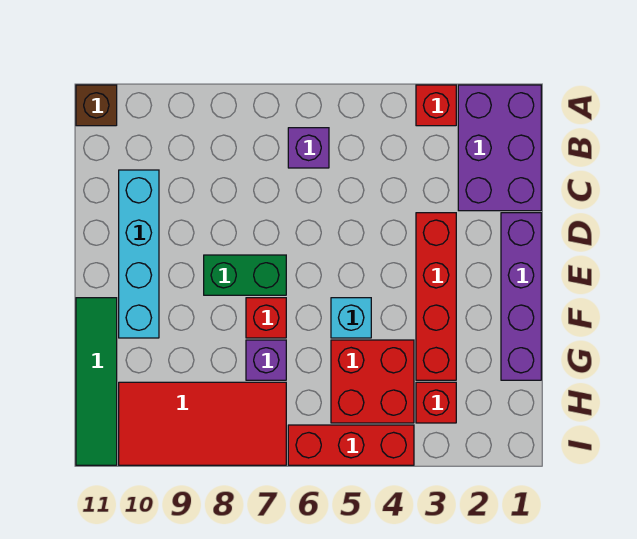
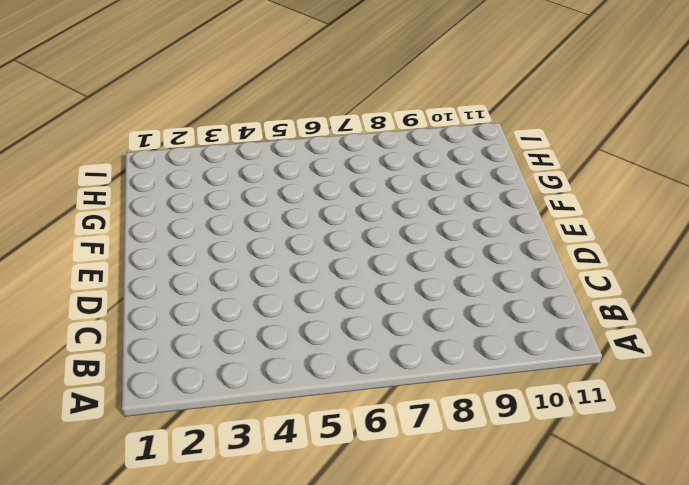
none -> purple 2x3 brick [458,85,541,211]
none -> red 1x1 brick [416,85,456,126]
none -> brown 1x1 brick [76,85,117,126]

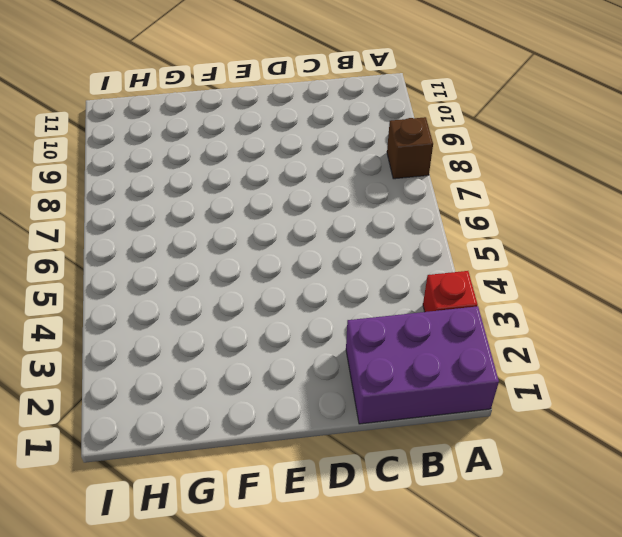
brown 1x1 brick [387,117,433,179] -> brown 1x1 brick moved to [76,85,117,126]
none -> purple 1x1 brick [288,128,329,168]
none -> cyan 1x4 brick [119,170,159,338]
none -> purple 1x4 brick [501,213,541,380]

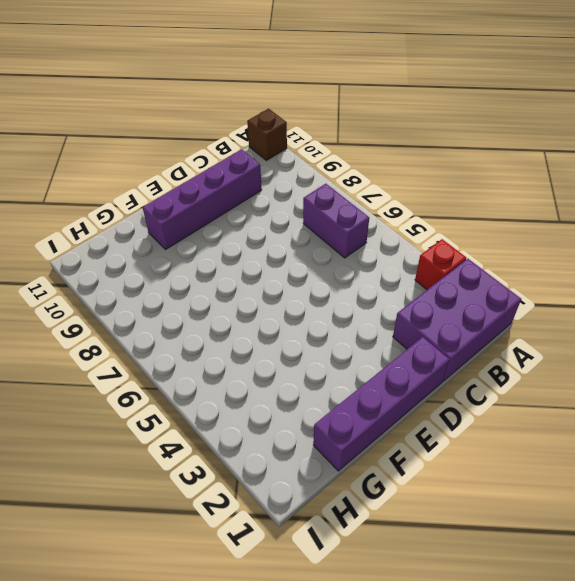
purple 1x2 brick [303,184,369,258] -> purple 1x1 brick [288,128,329,168]
purple 1x4 brick [143,150,262,249] -> cyan 1x4 brick [119,170,159,338]
none -> red 1x4 brick [416,213,456,380]
none -> green 1x2 brick [204,255,286,295]
none -> cyan 1x1 brick [331,298,371,338]

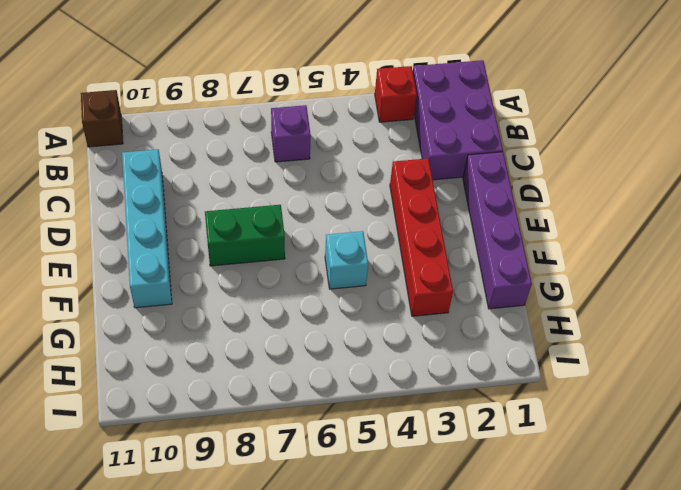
none -> red 1x1 brick [246,298,286,338]
none -> green 1x4 tile [76,298,117,465]
none -> red 2x2 brick [331,340,414,423]

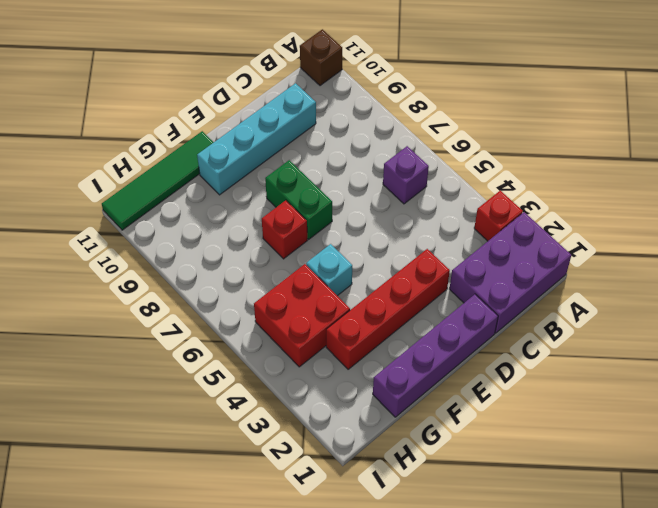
none -> purple 1x1 brick [246,340,286,380]
none -> red 1x1 brick [416,382,456,423]
none -> red 2x4 tile [119,382,286,465]

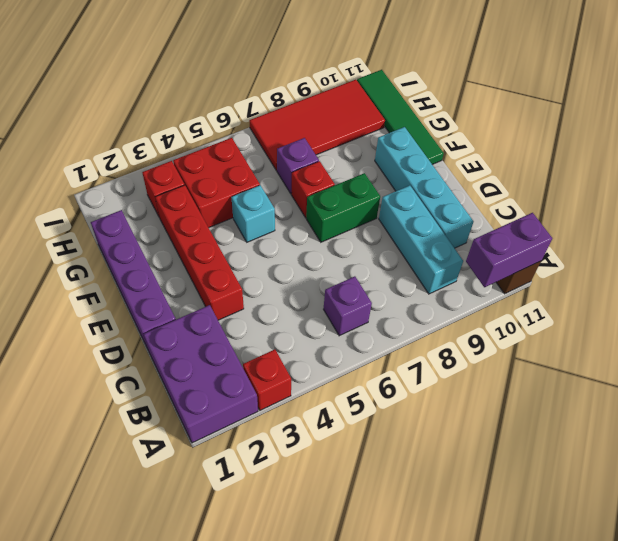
purple 1x2 brick [466,213,552,287] -> none
cyan 1x3 brick [379,185,463,294] -> none
none -> red 1x3 brick [288,425,414,465]

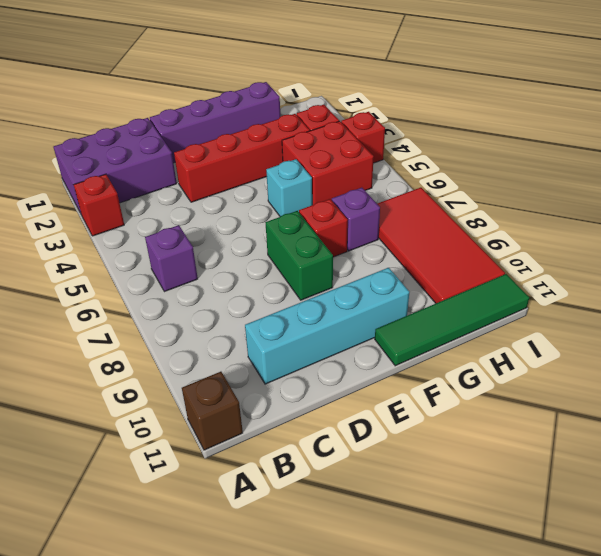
red 1x1 brick [341,112,385,163] -> red 1x3 brick [288,425,414,465]

